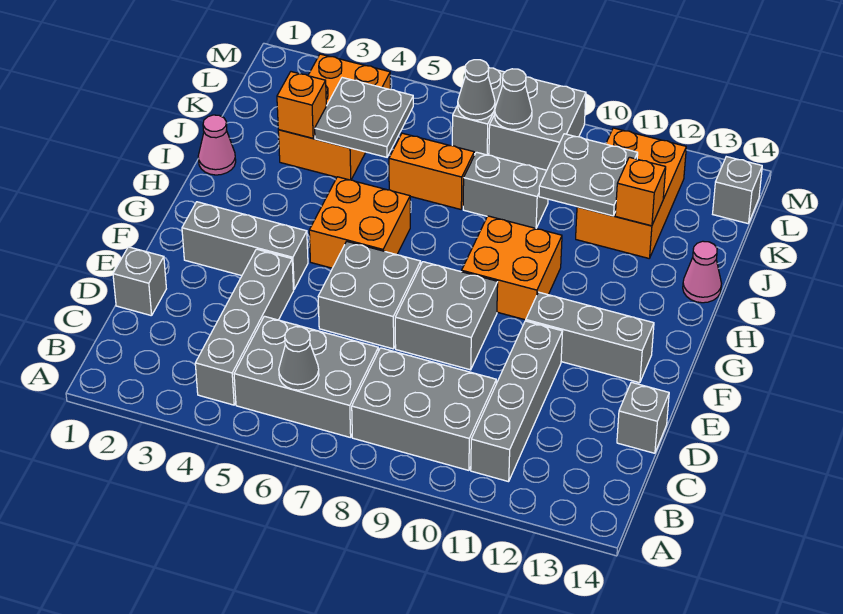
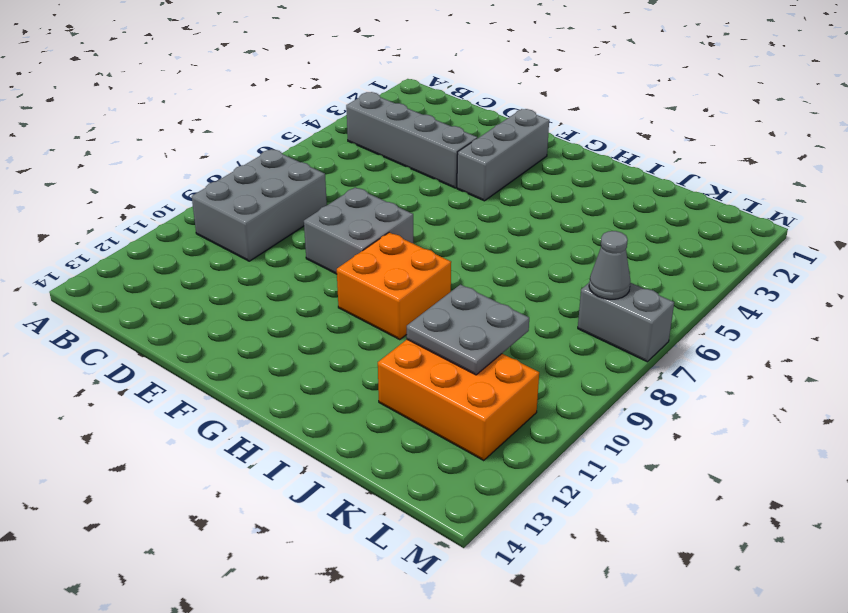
none -> grey 2x3 brick [234,316,378,438]
none -> grey 1x4 brick [471,321,563,482]
none -> grey 1x1 brick [113,247,166,316]

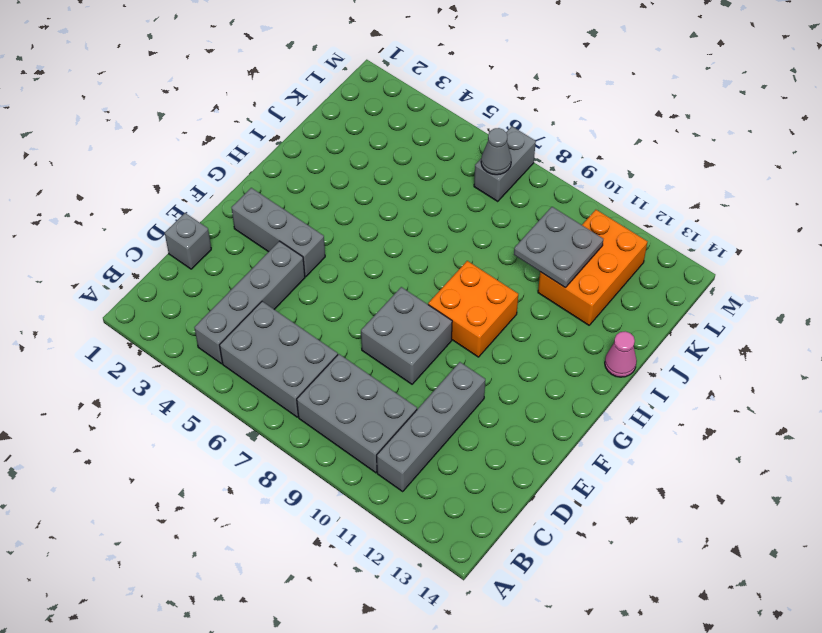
none -> grey 1x1 brick [617,382,669,453]
none -> grey 2x2 brick [318,241,421,349]
none -> grey 1x3 brick [526,292,654,383]

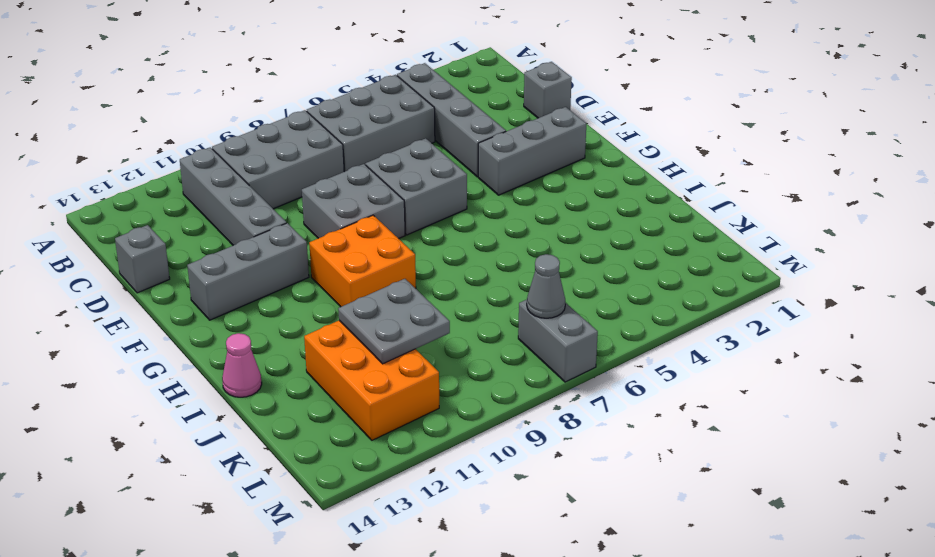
none -> orange 2x2 brick [309,177,410,268]
none -> pink 1x1 cone [198,115,236,175]
none -> orange 2x3 brick [278,54,390,180]

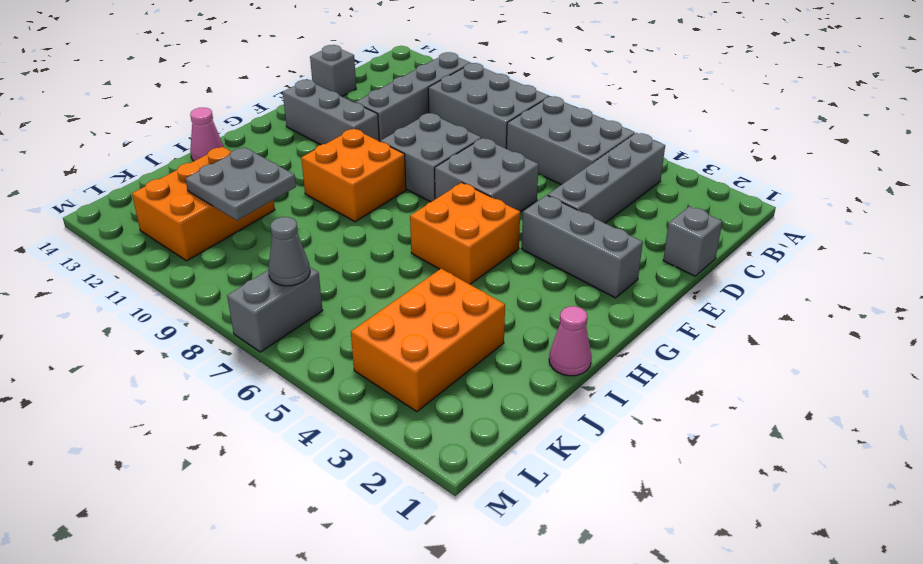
none -> orange 1x2 brick [389,133,474,209]
none -> grey 1x2 brick [463,152,548,228]
none -> grey 2x2 brick [489,77,586,170]

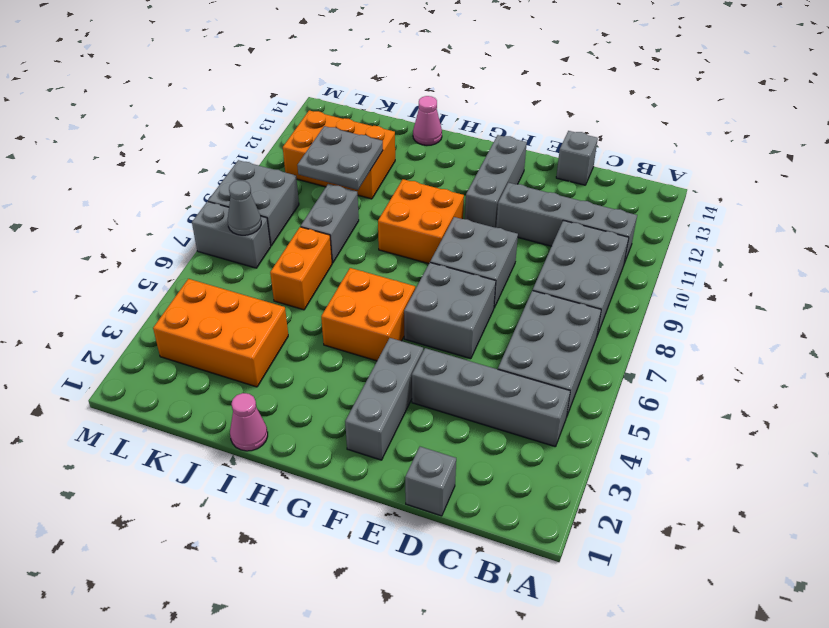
none -> grey 1x1 brick [713,157,762,223]
none -> grey 1x1 cone [279,327,319,390]
none -> orange 1x1 brick [277,72,326,138]

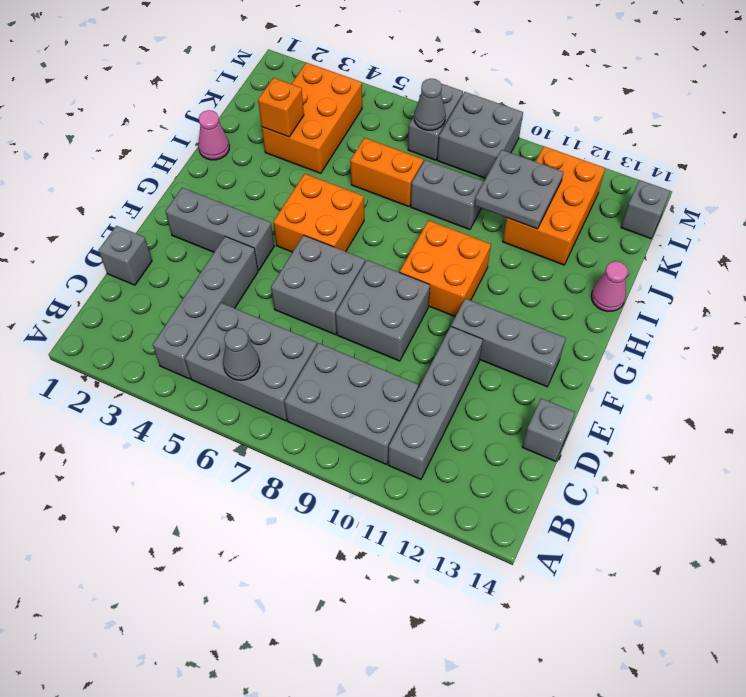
none -> grey 2x2 plate [315,78,413,157]
none -> orange 1x1 brick [615,157,666,226]
none -> grey 1x1 cone [495,69,532,129]

